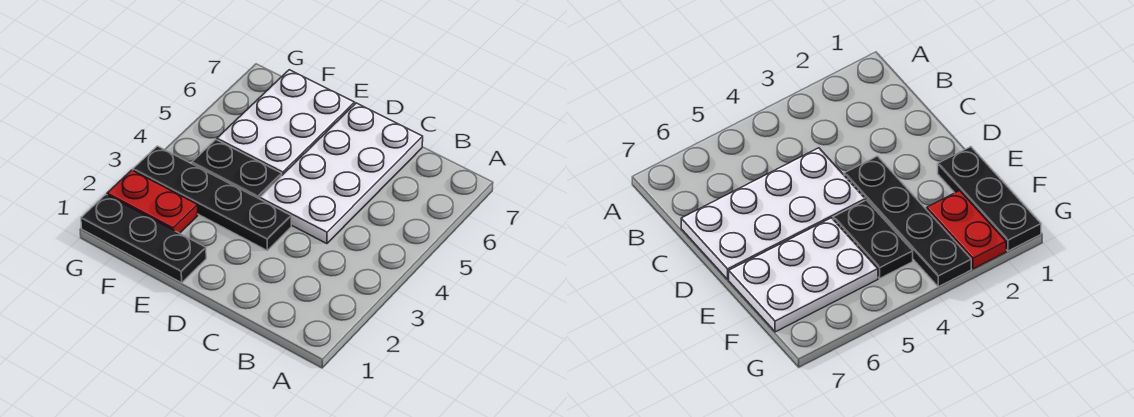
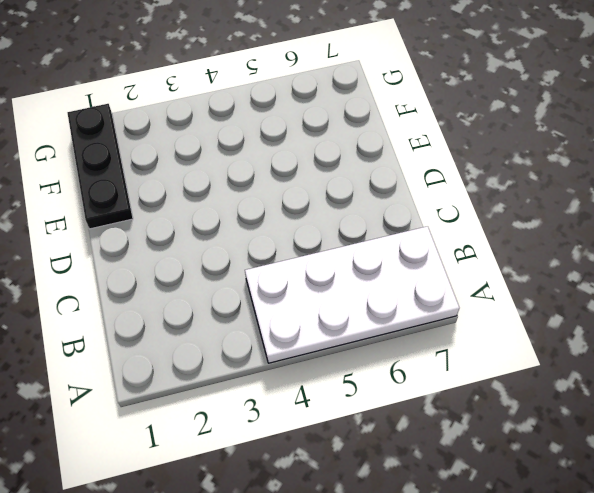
white 2x4 plate [245,226,459,363] -> white 2x4 plate moved to [260,103,423,244]
none -> black 1x4 plate [133,146,291,250]
none -> black 1x2 plate [192,140,282,199]

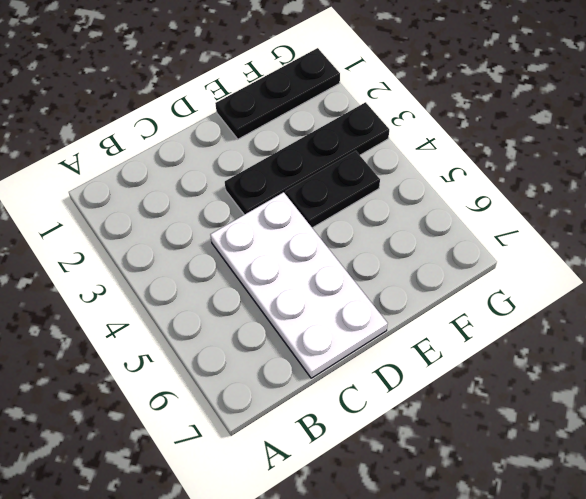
none -> white 2x3 plate [217,70,355,175]
none -> red 1x2 plate [107,170,198,233]

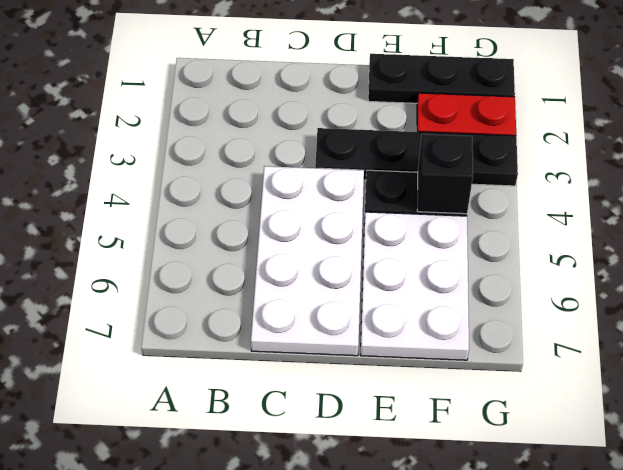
black 1x1 brick [417,134,473,214] -> none

